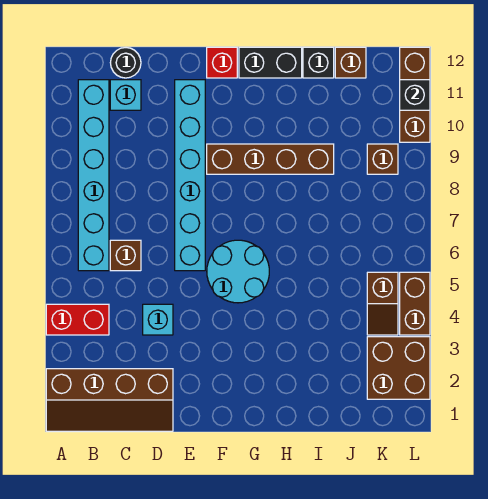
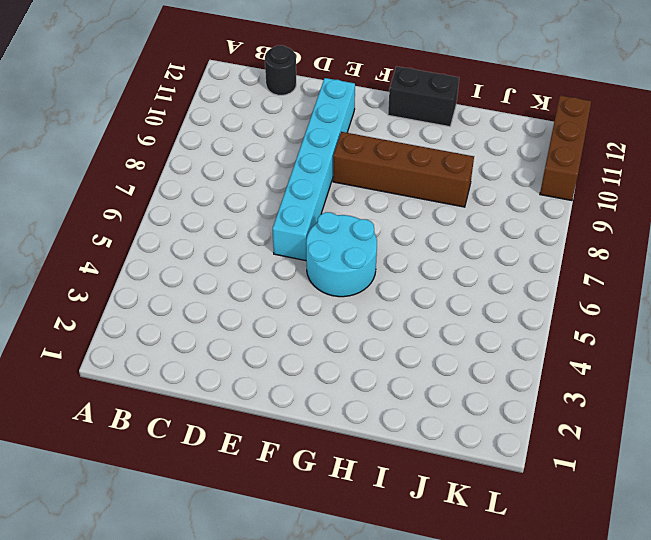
none -> brown 2x4 slope [46,369,173,431]
none -> red 1x2 brick [46,304,109,335]
none -> cyan 1x6 brick [78,80,109,271]

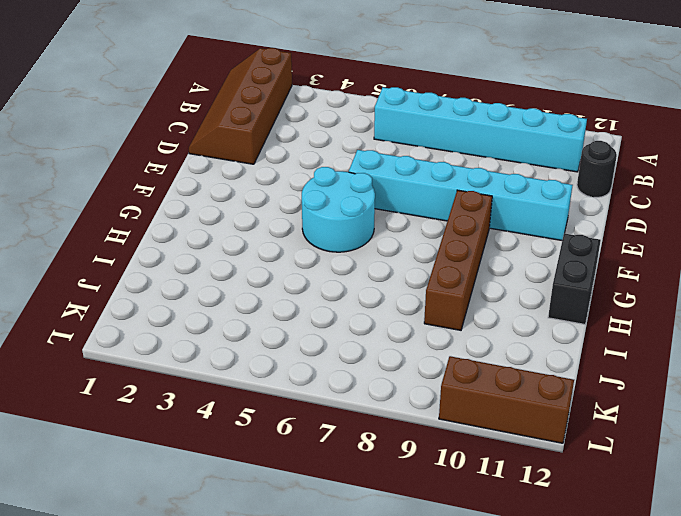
none -> red 1x2 brick [46,304,109,335]
none -> brown 1x1 brick [110,240,141,271]
none -> cyan 1x1 brick [110,80,141,110]

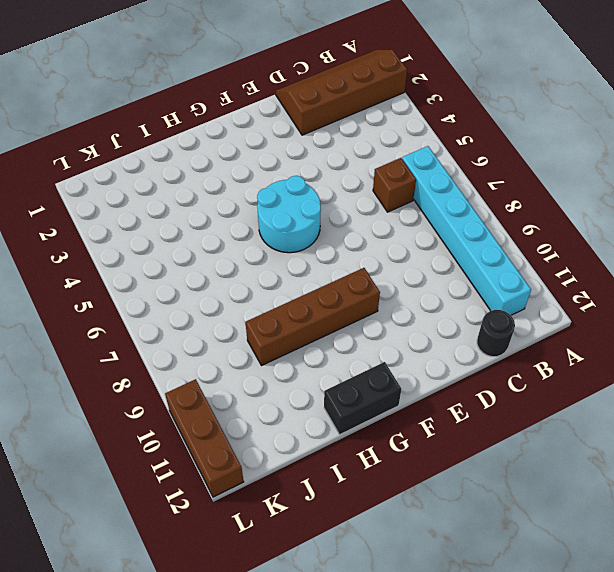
none -> red 1x2 brick [46,304,109,335]
none -> cyan 1x1 brick [110,80,141,110]
none -> cyan 1x1 brick [143,304,173,335]

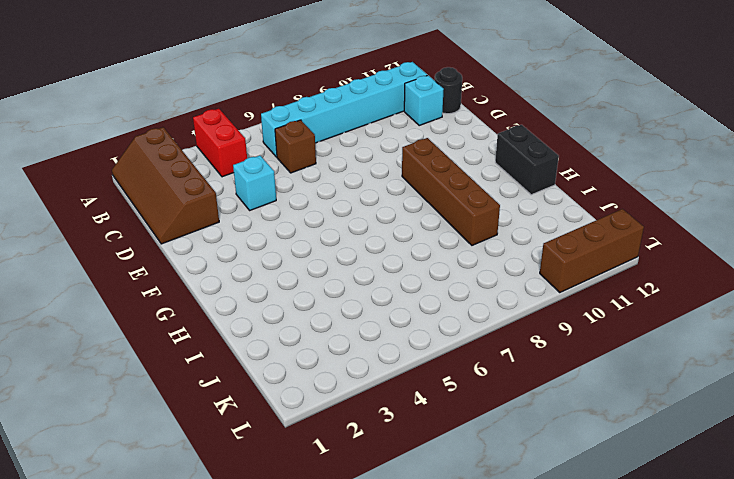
none -> cyan 1x6 brick [175,80,205,271]
none -> cyan 2x2 round brick [207,240,269,303]
none -> red 1x1 brick [207,47,237,78]

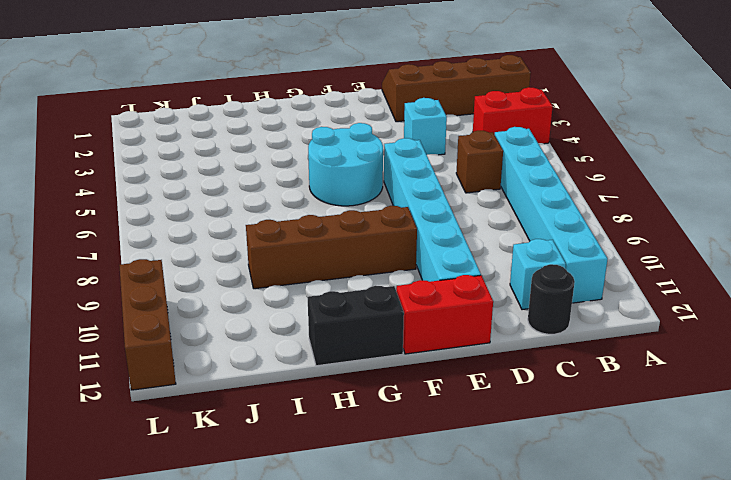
red 1x2 brick [396,275,493,354] -> red 1x1 brick [207,47,237,78]
none -> black 1x1 brick [303,47,334,78]
none -> brown 1x1 brick [335,47,366,78]
none -> brown 2x2 brick [367,337,430,399]

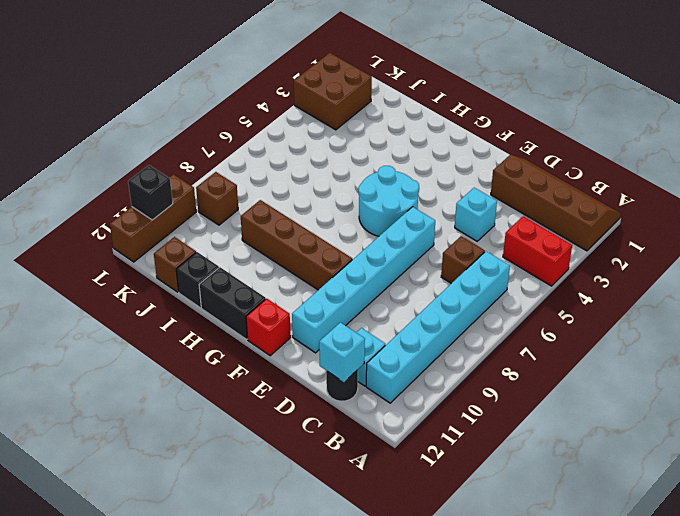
cyan 1x1 brick [319,322,365,382] -> none
none -> brown 1x2 slope [367,272,398,335]
none -> brown 1x2 brick [400,272,430,335]

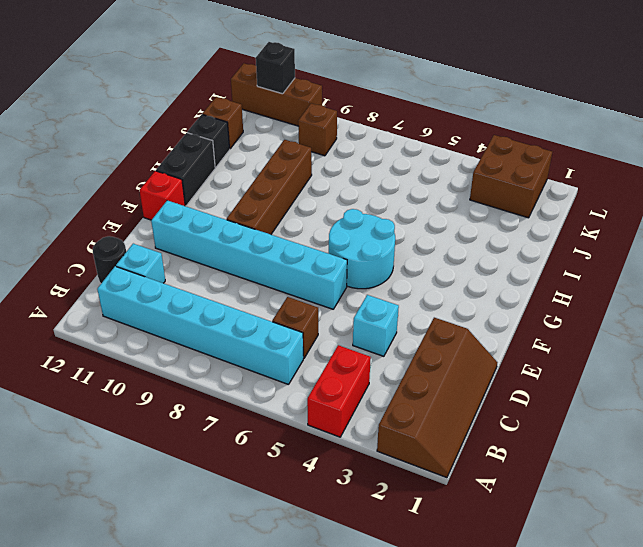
none -> brown 1x2 slope [367,272,398,335]
none -> brown 1x2 brick [400,272,430,335]

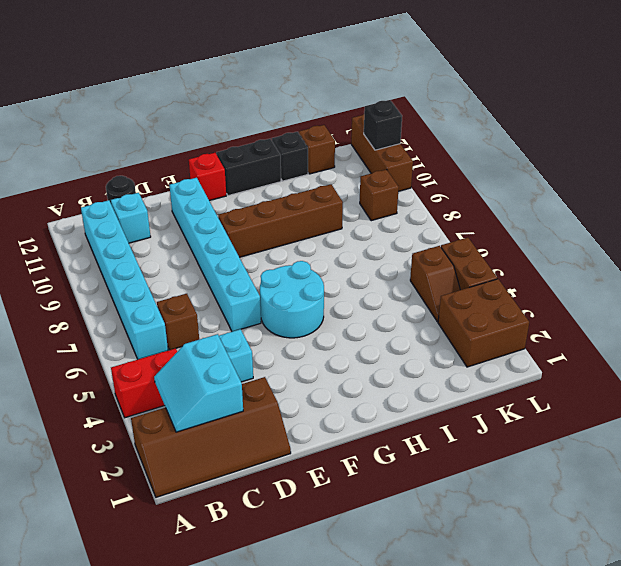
cyan 2x2 slope [154,334,243,432] -> none

